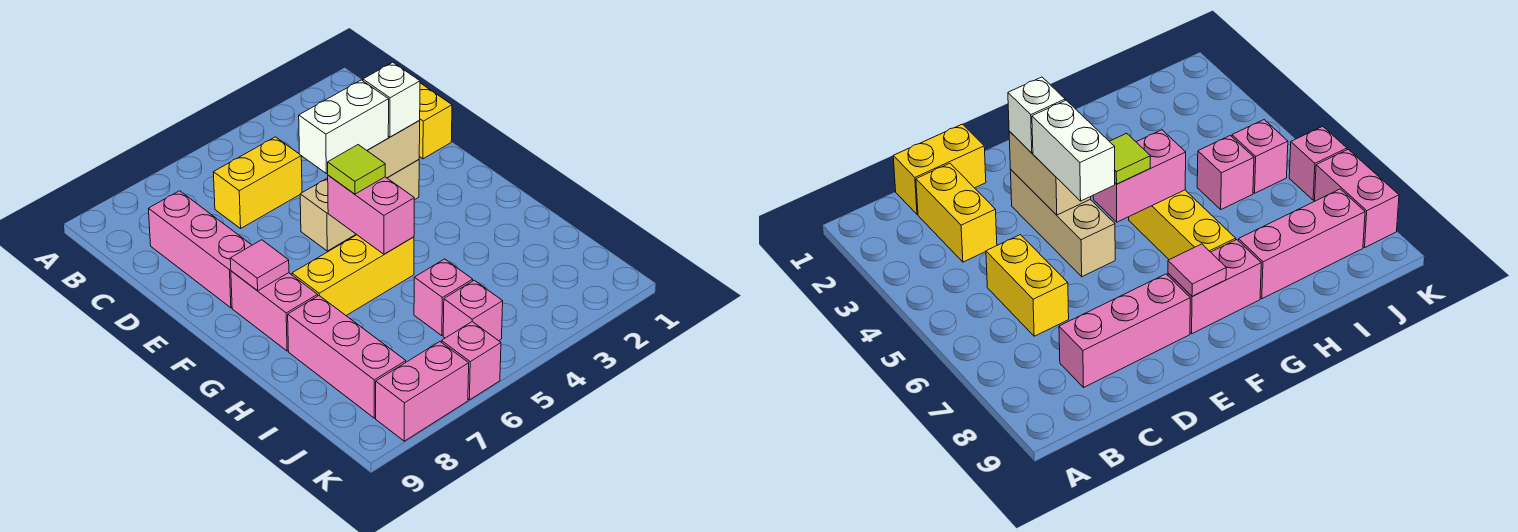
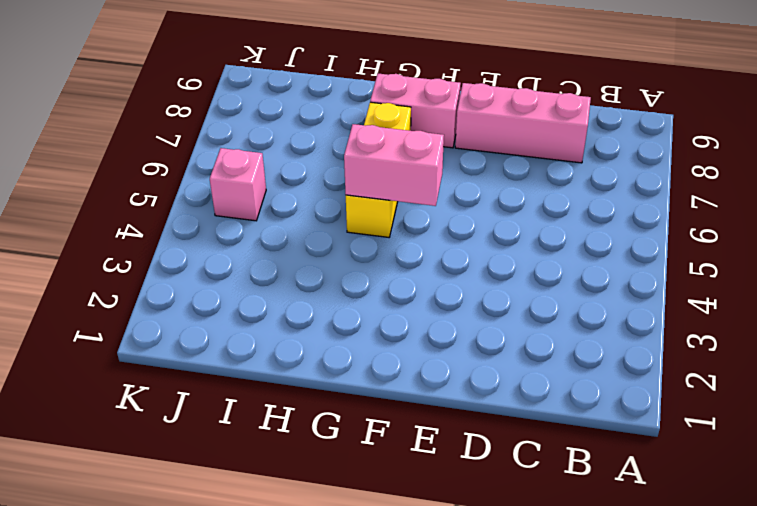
none -> yellow 1x2 brick [419,83,452,159]
none -> yellow 1x2 brick [916,163,997,262]
none -> yellow 1x2 brick [213,137,302,228]

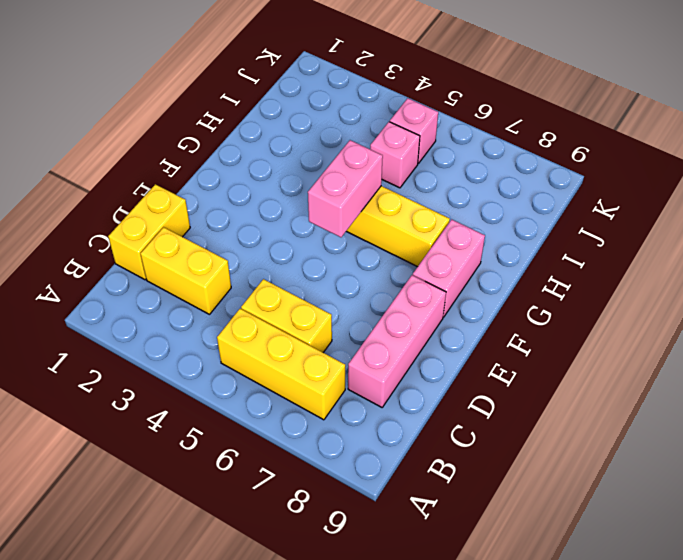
yellow 1x3 brick [217,309,345,420] -> none
none -> tan 1x3 brick [300,160,419,251]
none -> pink 1x3 brick [288,296,406,418]
none -> pink 1x1 brick [441,322,501,400]

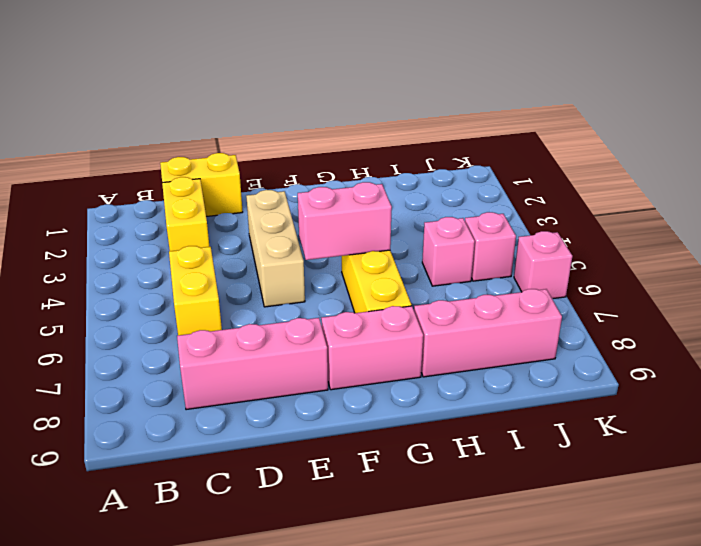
none -> pink 1x2 brick [376,342,469,441]
none -> tan 1x2 brick [367,120,420,178]
none -> pink 1x1 tile [230,240,289,291]

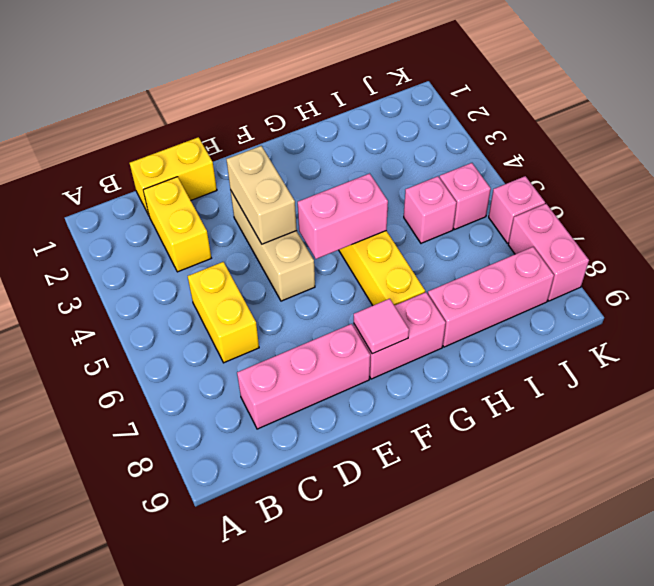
none -> white 1x1 brick [363,62,420,137]
none -> white 1x2 brick [299,80,389,173]
none -> lime 1x1 tile [328,145,385,194]

